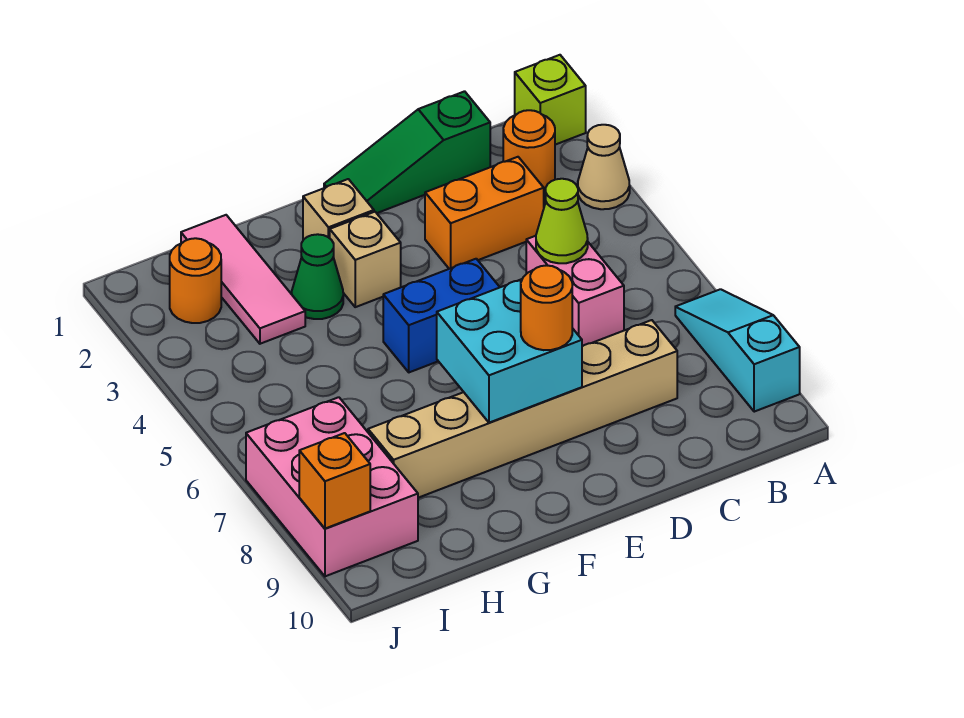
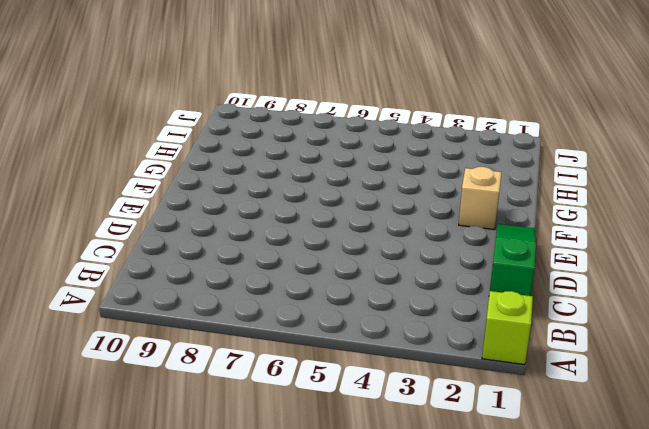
none -> tan 1x1 cone [578,125,630,209]
none -> cyan 1x3 slope [675,289,800,412]
none -> orange 1x1 round brick [503,110,555,191]

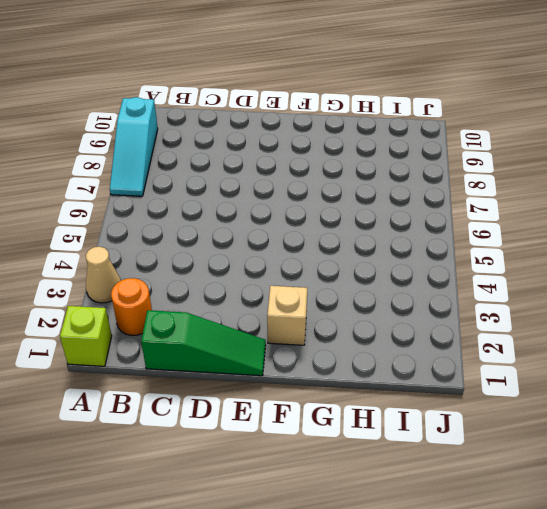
none -> orange 1x2 brick [425,157,544,269]
none -> pink 1x2 brick [526,236,624,346]
none -> tan 1x6 brick [368,320,677,498]

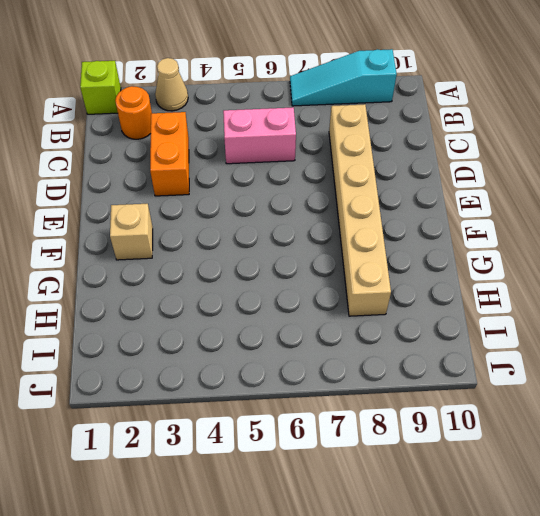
none -> green 1x3 slope [324,91,490,213]
none -> blue 1x2 brick [383,259,500,372]
none -> tan 1x1 brick [330,212,401,307]

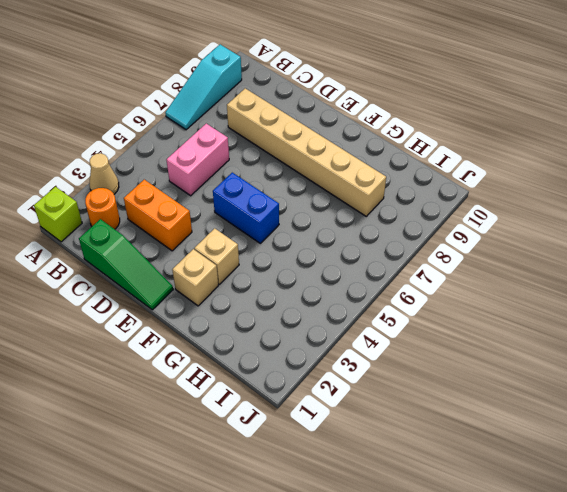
none -> green 1x1 cone [292,234,343,319]
none -> pink 1x3 tile [181,215,305,344]
none -> orange 1x1 round brick [170,238,221,323]

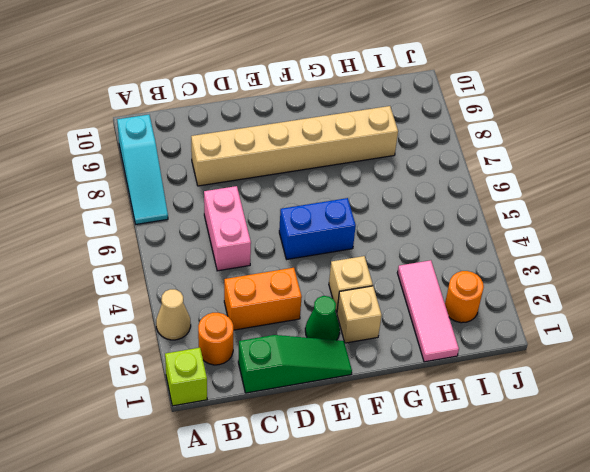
green 1x1 cone [305,296,340,340] -> green 1x1 cone moved to [292,234,343,319]
none -> pink 2x3 brick [246,397,418,576]
none -> lime 1x1 cone [536,179,588,263]
none -> cyan 2x2 brick [437,279,582,423]

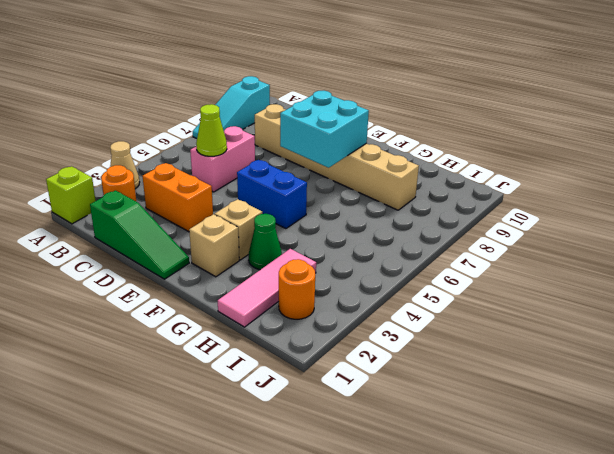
none -> pink 2x3 brick [246,397,418,576]
none -> orange 1x1 brick [299,433,370,529]
none -> orange 1x1 round brick [521,265,572,350]

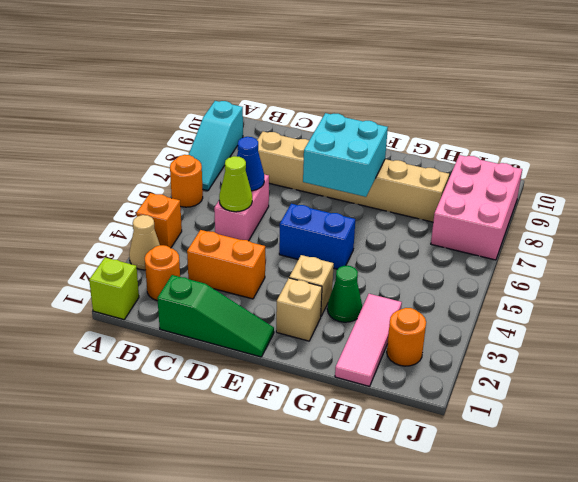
orange 1x1 brick [136,193,182,248] -> orange 1x1 brick moved to [299,433,370,529]
orange 1x1 round brick [170,155,203,207] -> orange 1x1 round brick moved to [521,265,572,350]
blue 1x1 cone [237,137,264,191] -> none

